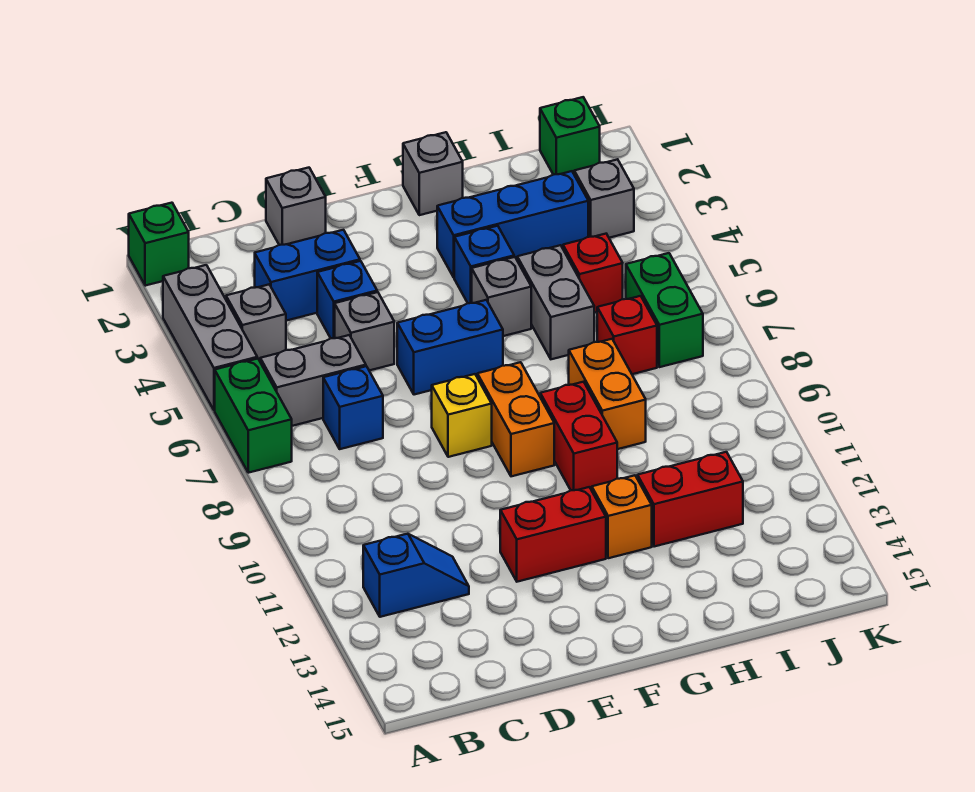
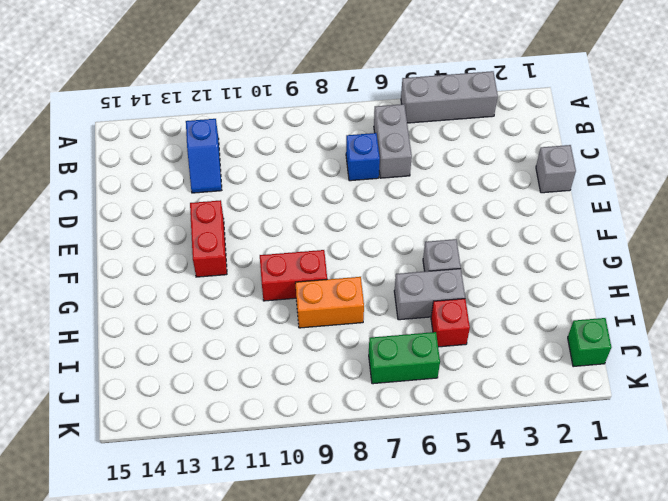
none -> green 1x1 brick [129,203,189,286]
none -> green 1x2 brick [215,359,292,473]
none -> grey 1x1 brick [226,285,286,361]

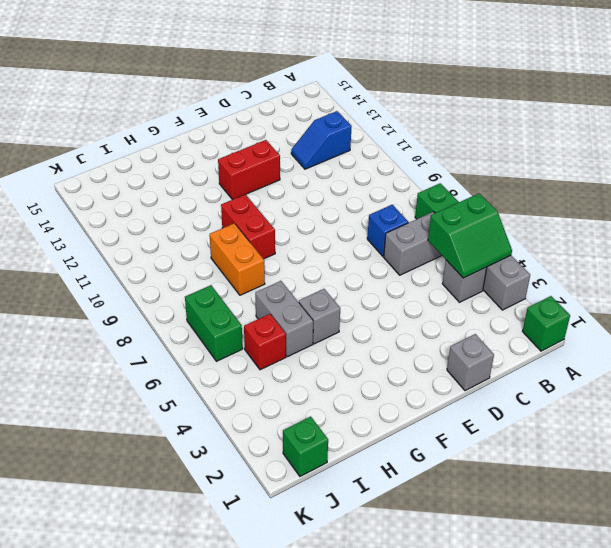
green 2x2 slope [428,193,512,278] -> none
none -> blue 1x2 brick [255,230,360,321]
none -> blue 1x1 brick [317,261,377,338]
none -> grey 1x1 brick [335,292,394,371]

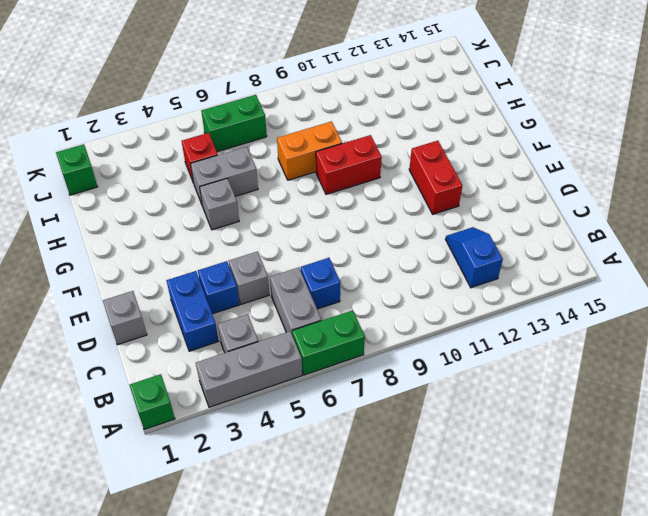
none -> blue 1x2 brick [397,300,503,395]
none -> yellow 1x1 brick [432,374,492,457]
none -> orange 1x2 brick [477,362,554,476]

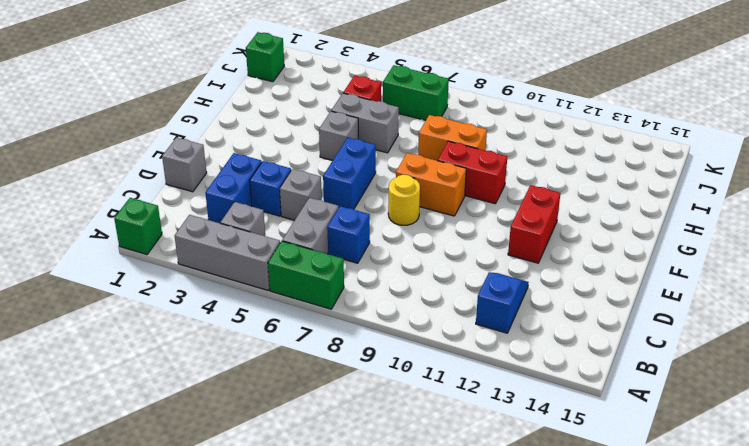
yellow 1x1 round brick [388,175,420,225] -> yellow 1x1 brick [432,374,492,457]
none -> grey 1x1 brick [403,132,463,215]
none -> blue 1x3 brick [437,171,588,277]
none -> blue 1x1 brick [454,226,514,303]

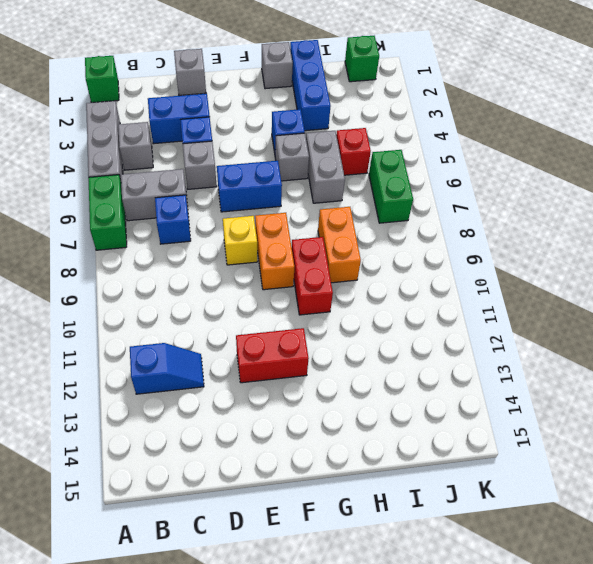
blue 1x3 brick [290,40,331,131] -> blue 1x3 brick turned to [437,171,588,277]
none -> orange 1x1 brick [592,475,652,558]
none -> red 1x2 brick [637,452,743,547]
none -> red 1x1 brick [597,296,657,374]

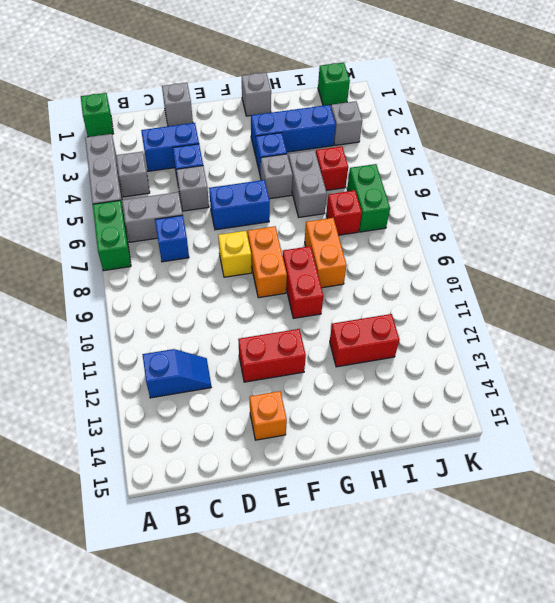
orange 1x1 brick [250,391,287,440] -> orange 1x1 brick moved to [592,475,652,558]

